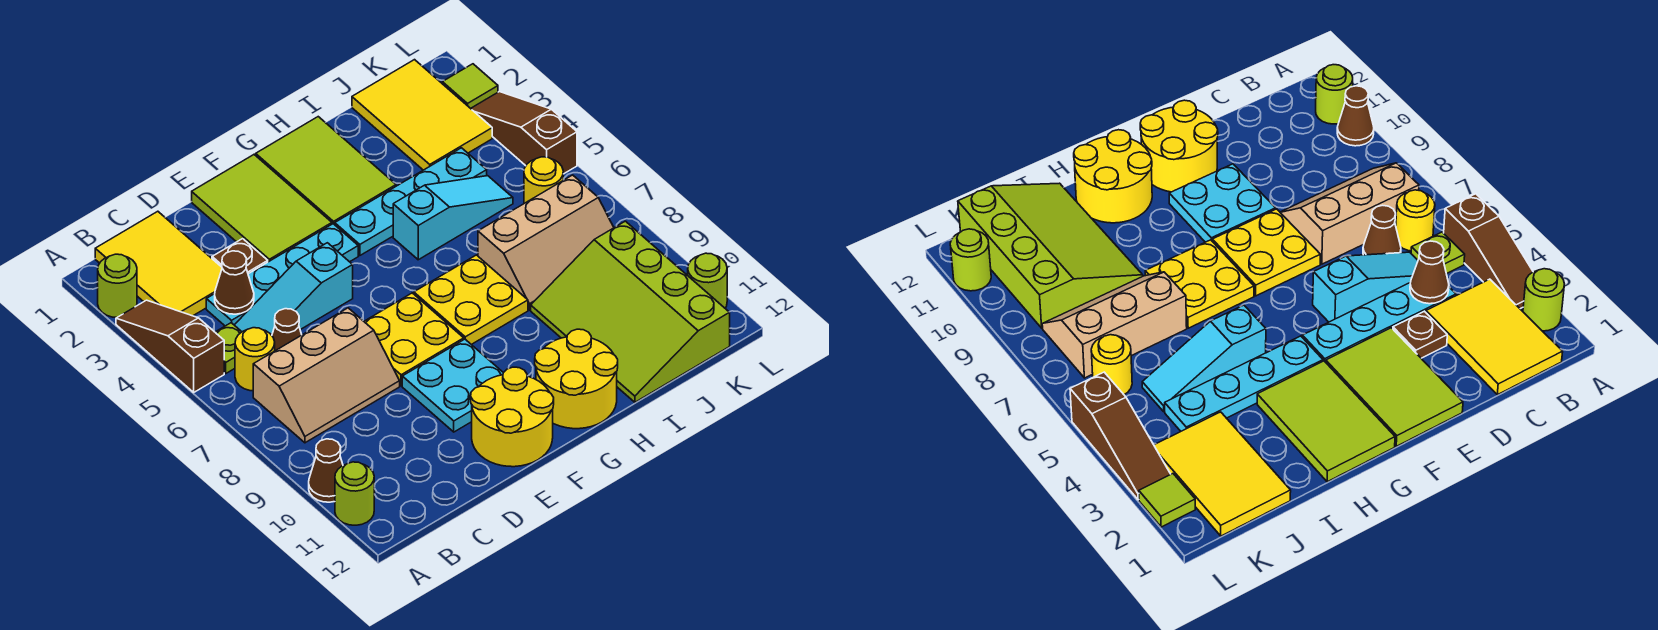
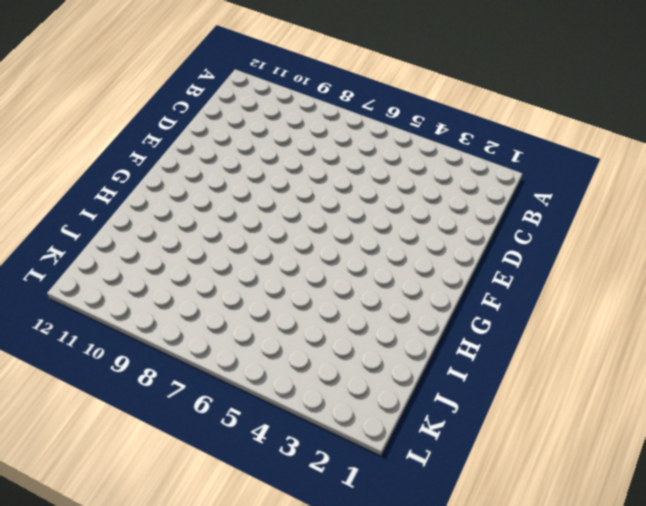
none -> lime 1x1 round brick [98,254,137,318]
none -> brown 1x3 slope [116,300,224,392]
none -> brown 1x1 cone [309,439,343,502]

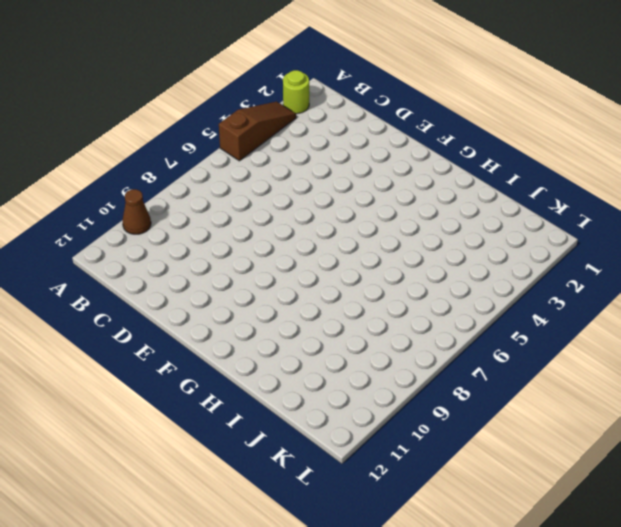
none -> lime 1x1 round brick [335,462,374,525]
none -> yellow 2x3 tile [95,211,222,316]
none -> lime 1x1 plate [215,323,241,373]

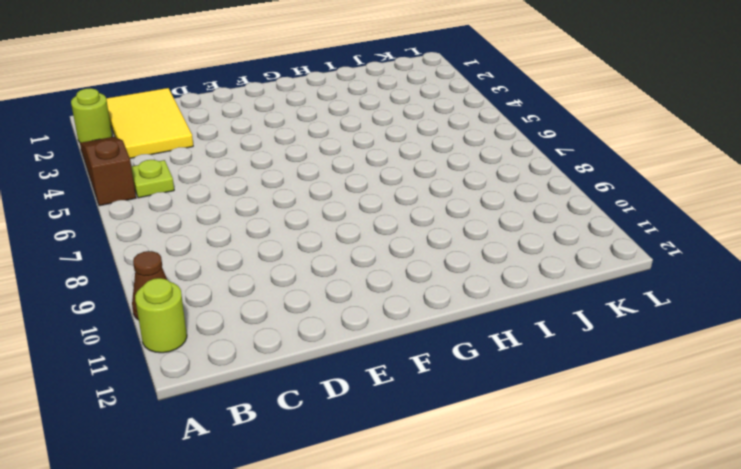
none -> yellow 1x1 round brick [235,328,275,391]
none -> tan 2x3 slope [253,308,400,443]
none -> cyan 1x4 plate [206,224,358,326]

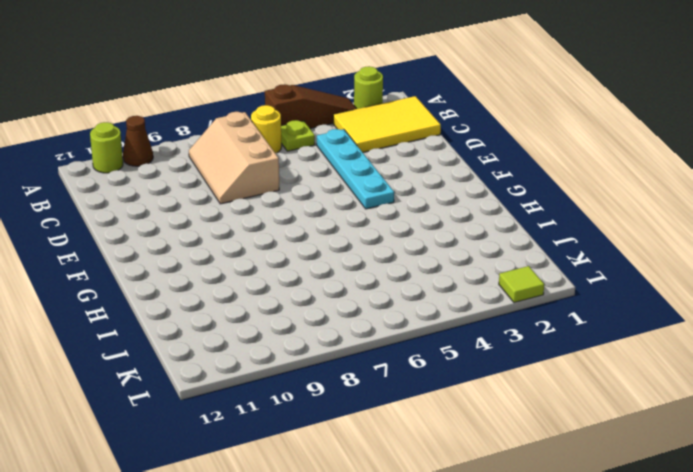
none -> cyan 1x3 slope [235,243,353,335]
none -> brown 1x1 cone [272,309,302,351]
none -> brown 1x1 plate [212,239,268,274]

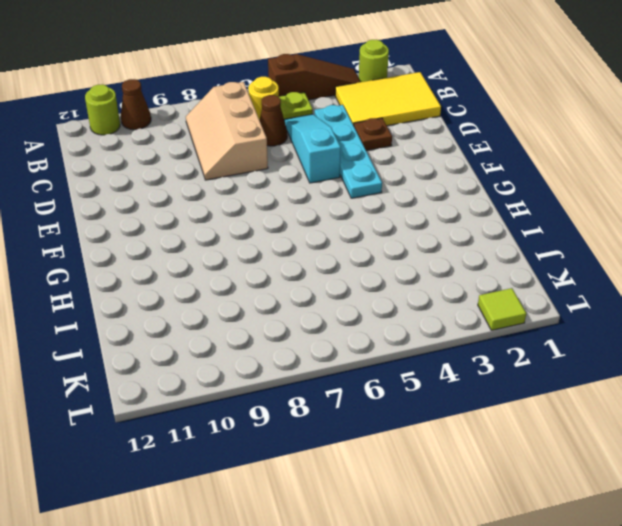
none -> lime 2x3 tile [192,155,332,262]
none -> yellow 2x2 plate [364,293,464,386]
none -> cyan 2x2 plate [402,339,503,432]

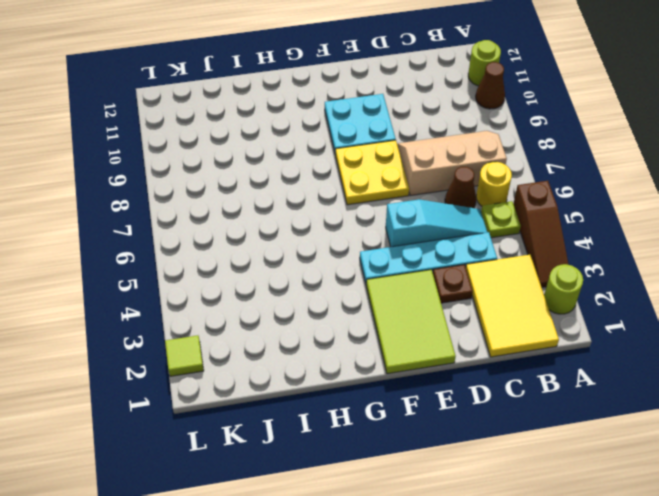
none -> yellow 2x2 round brick [471,367,554,467]
none -> lime 2x3 tile [256,117,396,225]
none -> cyan 1x4 plate [335,148,487,256]

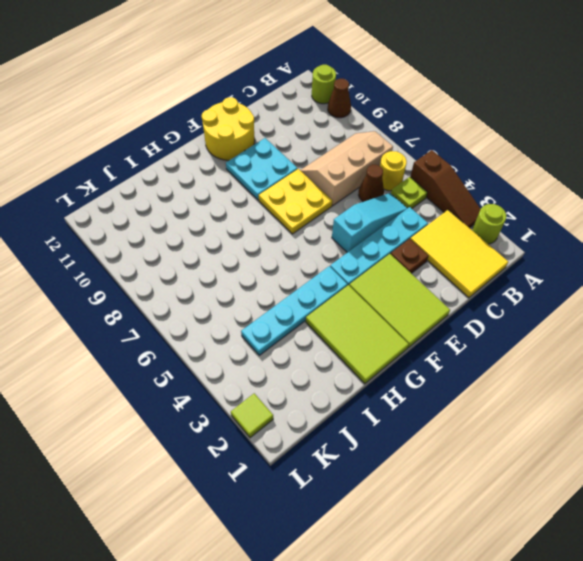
none -> yellow 2x2 plate [414,255,528,345]
none -> yellow 2x2 round brick [535,329,618,429]
none -> cyan 1x3 slope [393,176,513,260]

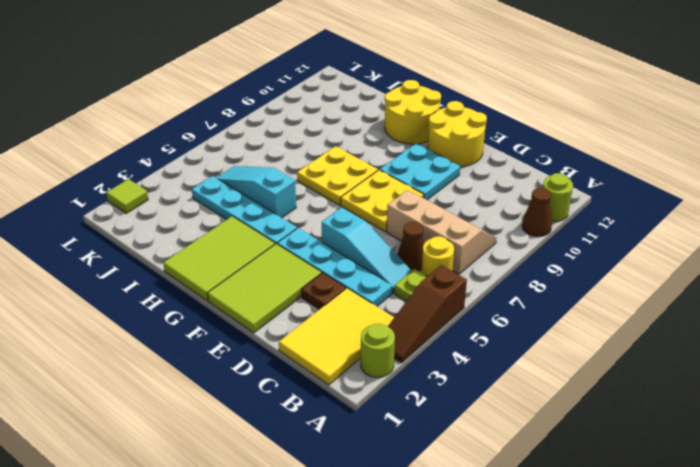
none -> tan 2x3 slope [478,175,614,310]
none -> lime 3x4 slope [531,221,730,402]
none -> yellow 2x3 tile [352,60,492,170]

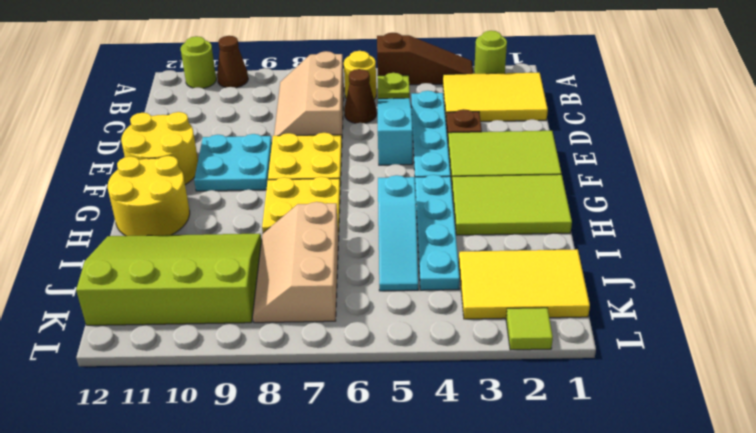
none -> yellow 1x1 round brick [524,157,563,203]
none -> brown 1x3 slope [471,92,577,174]
none -> lime 1x1 round brick [688,253,727,308]

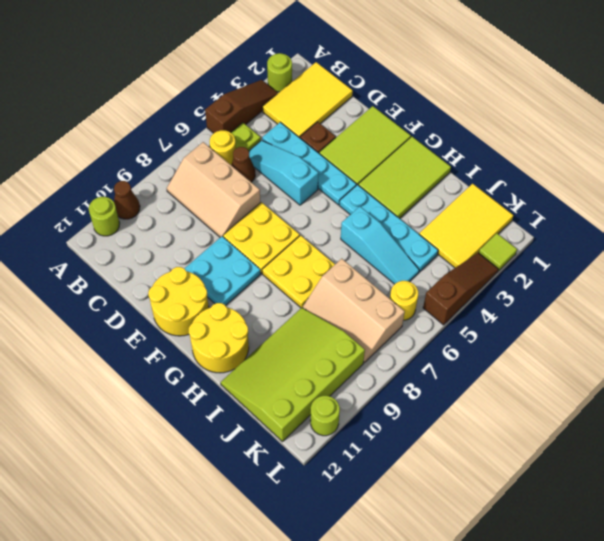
none -> brown 1x1 cone [215,251,254,314]

